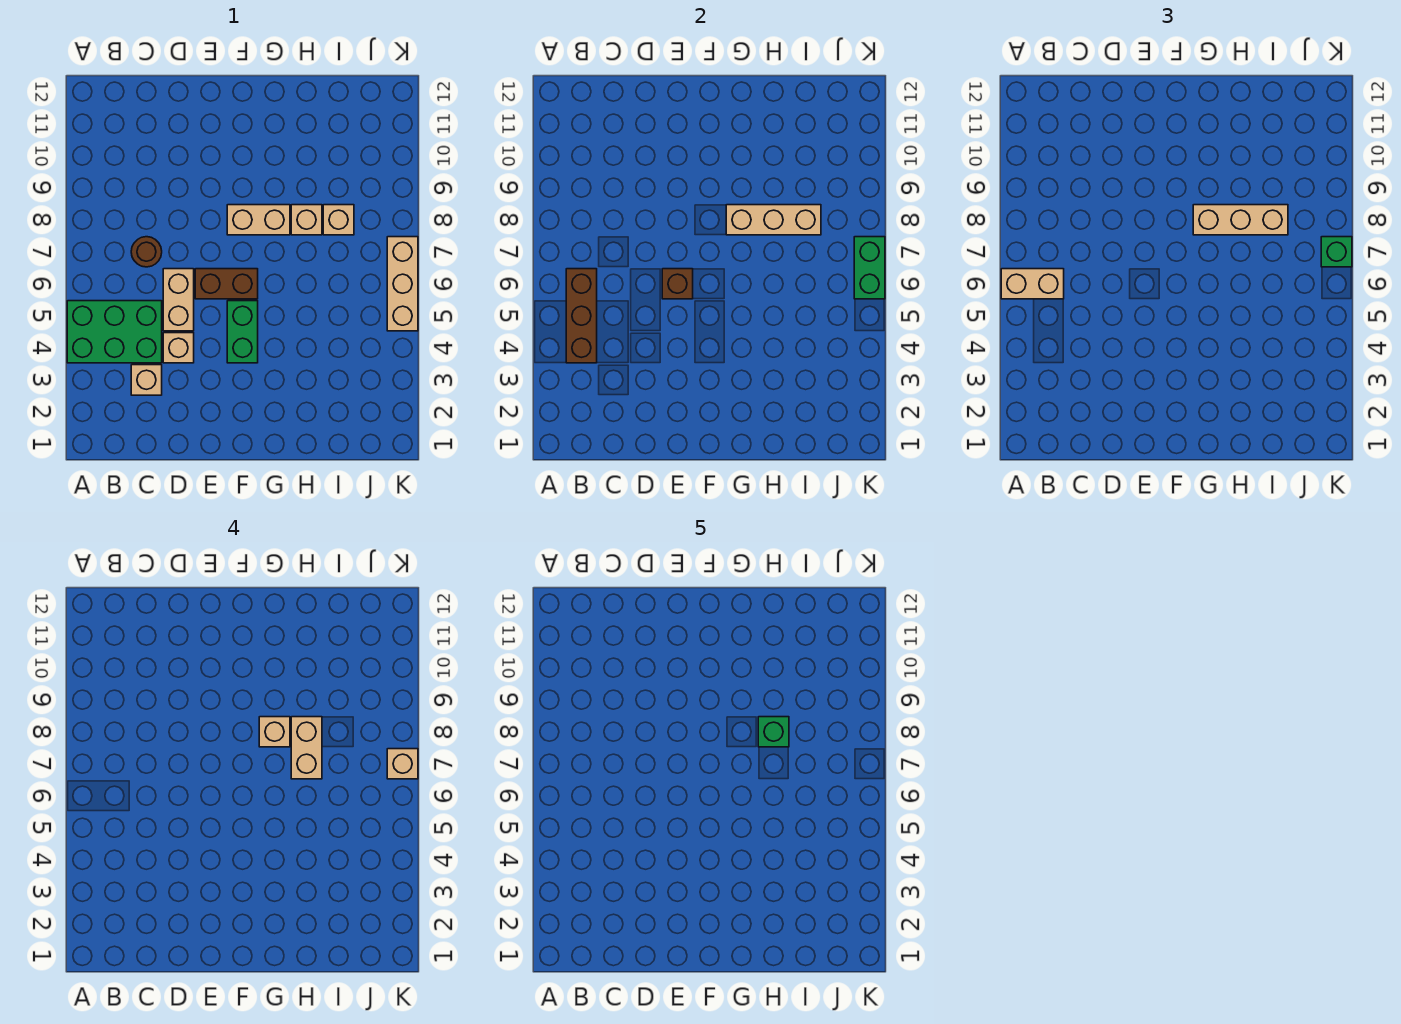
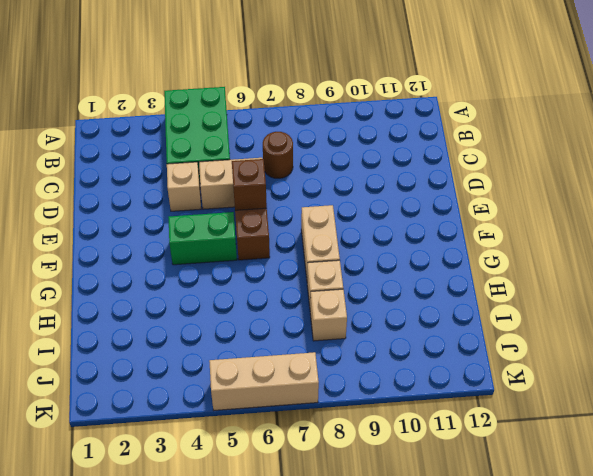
none -> tan 1x1 brick [131,365,162,395]
none -> brown 1x3 brick [566,269,597,363]
none -> tan 1x3 brick [726,205,821,235]

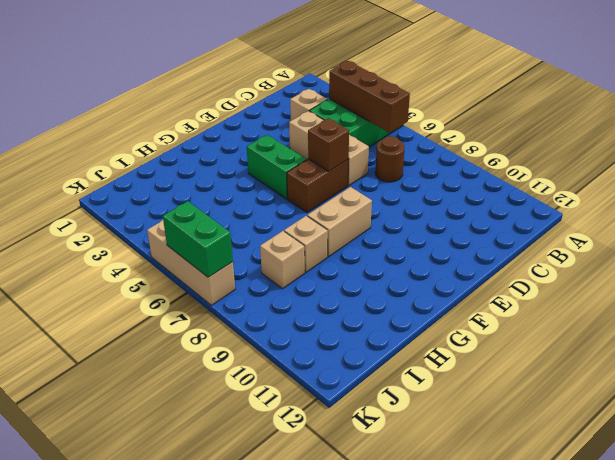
none -> tan 1x3 brick [726,205,821,235]
none -> tan 1x2 brick [1001,269,1064,299]
none -> tan 1x3 brick [1193,205,1288,235]

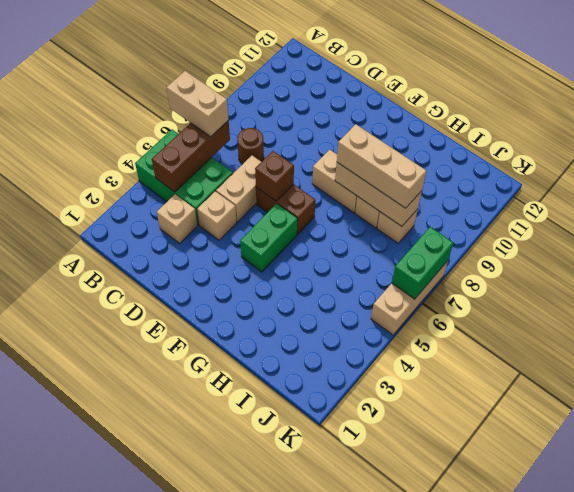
none -> green 1x1 brick [1321,237,1352,267]
none -> tan 1x1 brick [259,717,290,747]
none -> tan 1x2 brick [291,717,322,779]

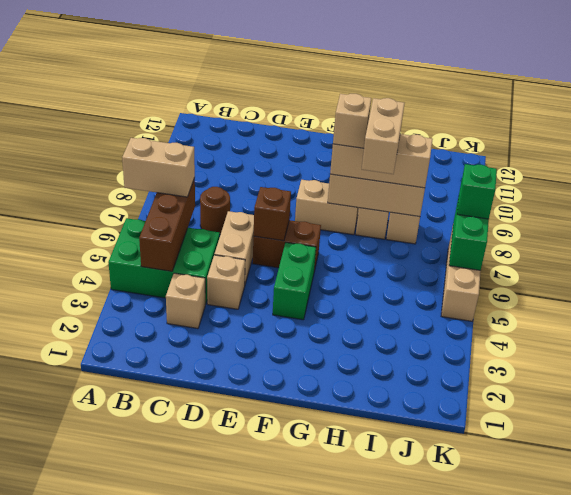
none -> tan 1x1 brick [387,749,418,779]
none -> green 1x1 brick [758,717,789,747]

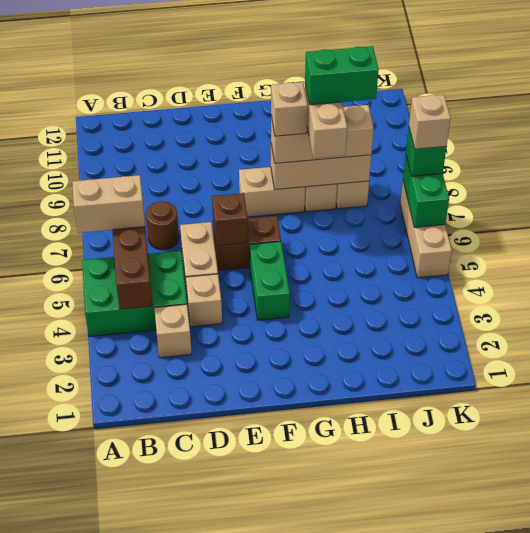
green 1x2 brick [305,46,379,105] -> green 1x1 brick [758,717,789,747]

